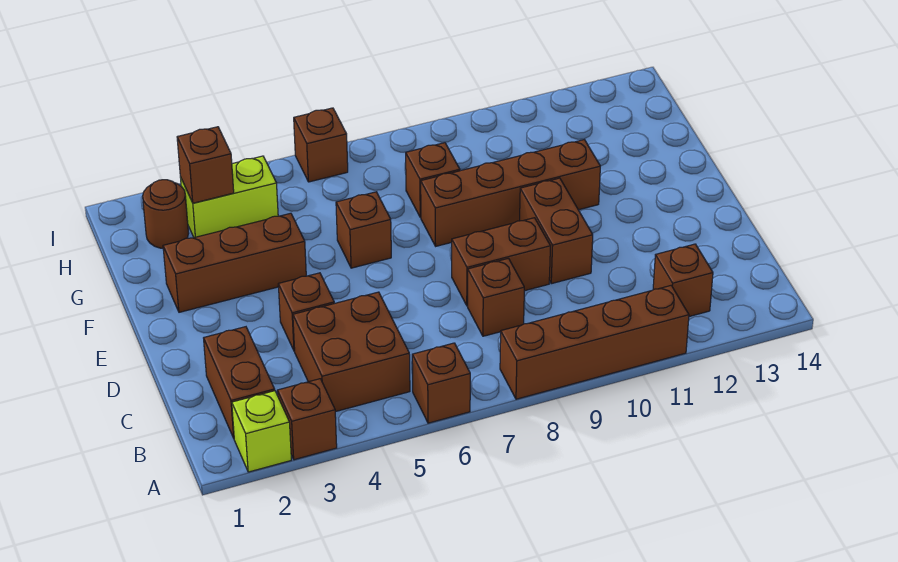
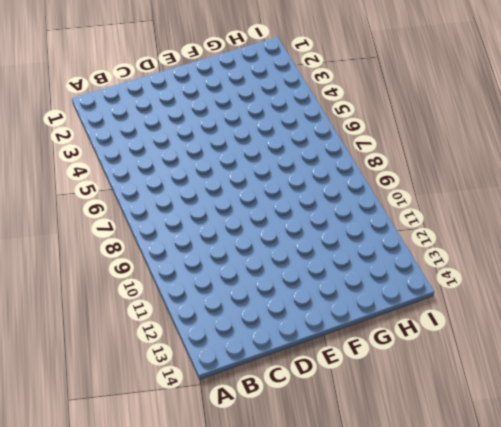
none -> lime 1x1 brick [232,391,291,472]
none -> brown 1x1 brick [277,379,337,460]
none -> brown 1x1 brick [412,343,470,423]

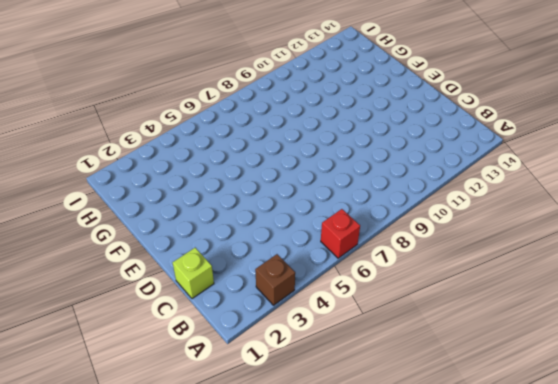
red 1x1 brick [321,209,360,258] -> brown 1x1 brick [412,343,470,423]
lime 1x1 brick [172,248,214,299] -> lime 1x1 brick moved to [232,391,291,472]
none -> brown 1x4 brick [500,286,689,399]
none -> brown 1x2 brick [204,327,275,438]
none -> brown 2x2 brick [293,292,410,412]

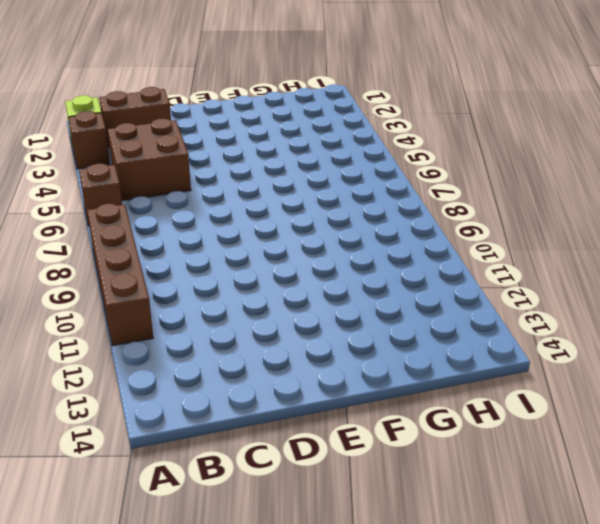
none -> brown 1x1 brick [653,244,713,317]
none -> brown 1x1 brick [468,258,524,336]
none -> brown 1x1 brick [278,273,334,351]

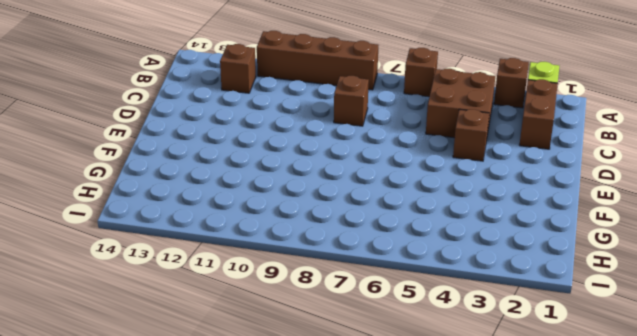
none -> brown 1x2 brick [452,218,550,306]
none -> brown 1x2 brick [520,178,593,284]
none -> brown 1x3 brick [163,213,306,312]

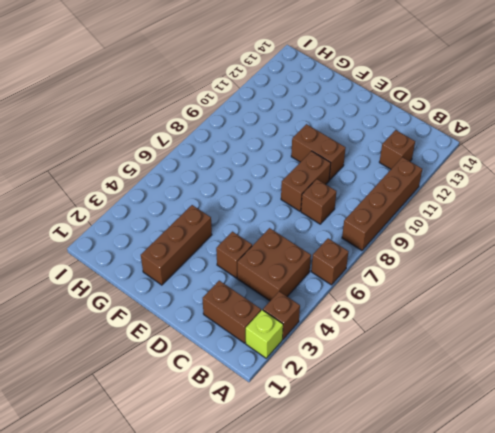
none -> brown 1x1 brick [336,192,391,268]
none -> brown 1x4 brick [421,140,600,246]
none -> brown 1x1 brick [406,143,460,218]

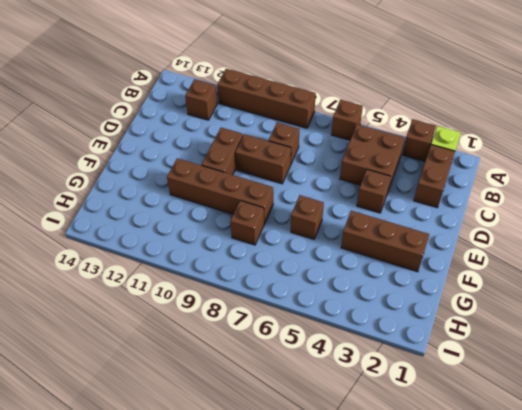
none -> brown 1x1 round brick [143,180,189,248]
none -> lime 1x2 brick [180,156,278,238]
none -> brown 1x1 brick [294,108,348,182]

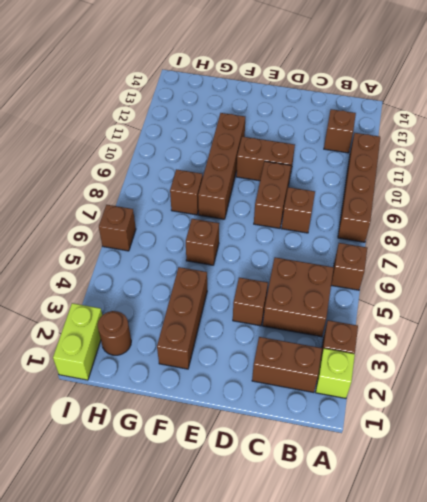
lime 1x2 brick [53,303,102,380] -> lime 1x2 brick moved to [180,156,278,238]
none -> brown 1x1 brick [177,127,234,203]

